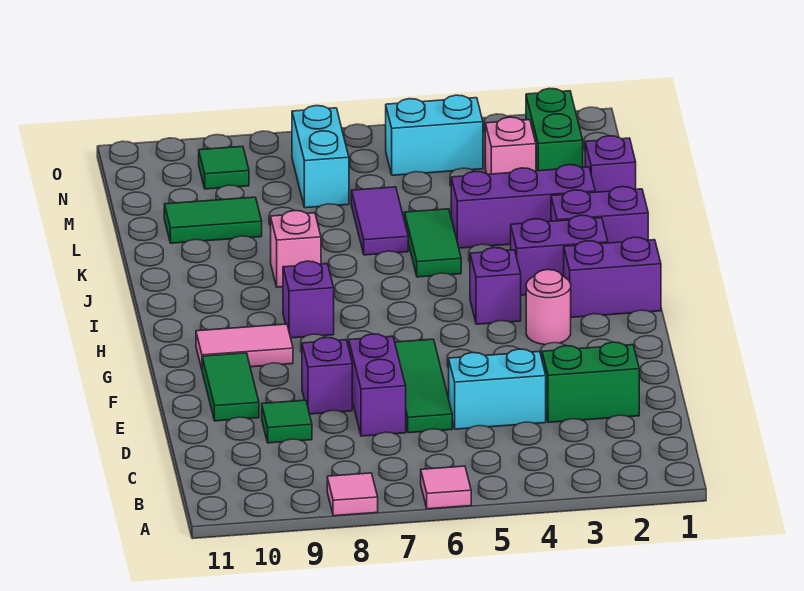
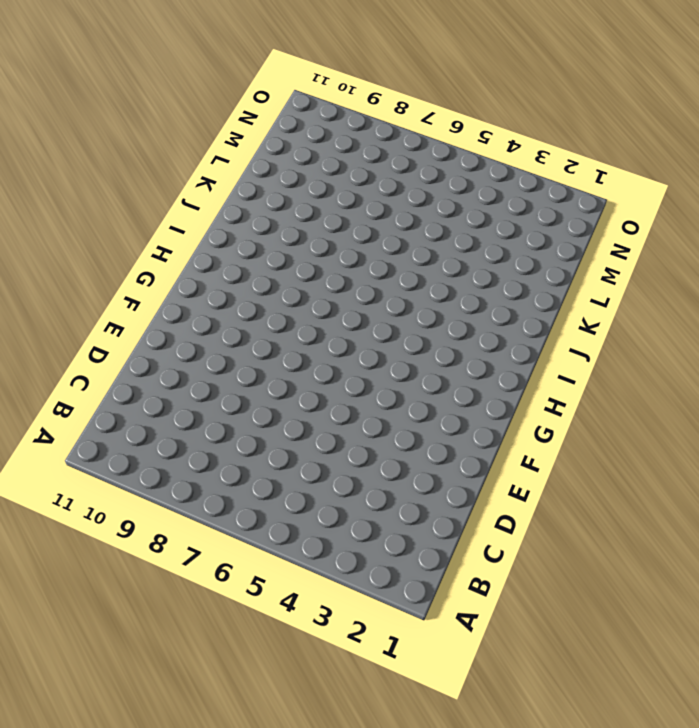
none -> pink 1x1 tile [421,466,471,509]
none -> pink 1x1 tile [327,473,378,516]
none -> green 1x2 brick [542,342,639,422]

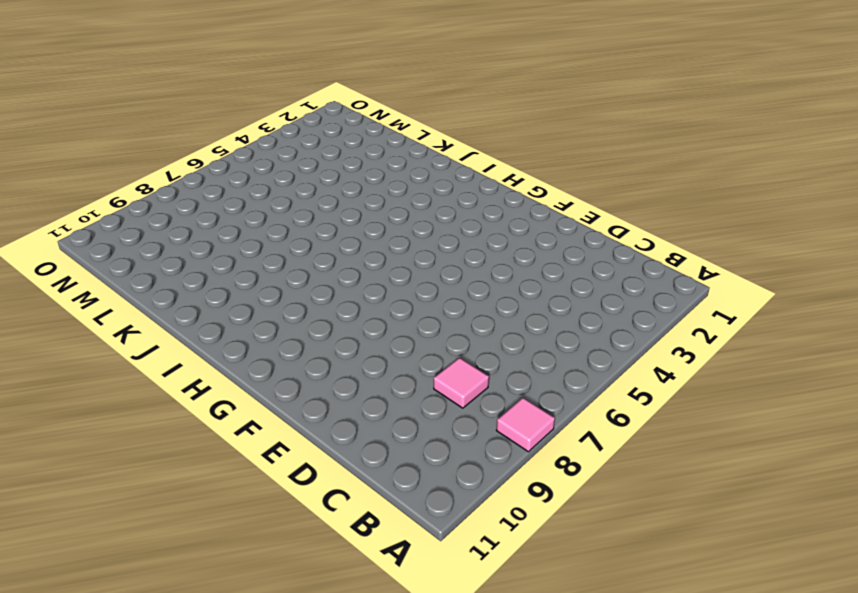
pink 1x1 tile [434,358,489,408] -> pink 1x1 tile moved to [421,466,471,509]
none -> green 1x2 brick [542,342,639,422]
none -> cyan 1x2 brick [449,349,546,429]
none -> green 1x3 tile [395,339,452,433]

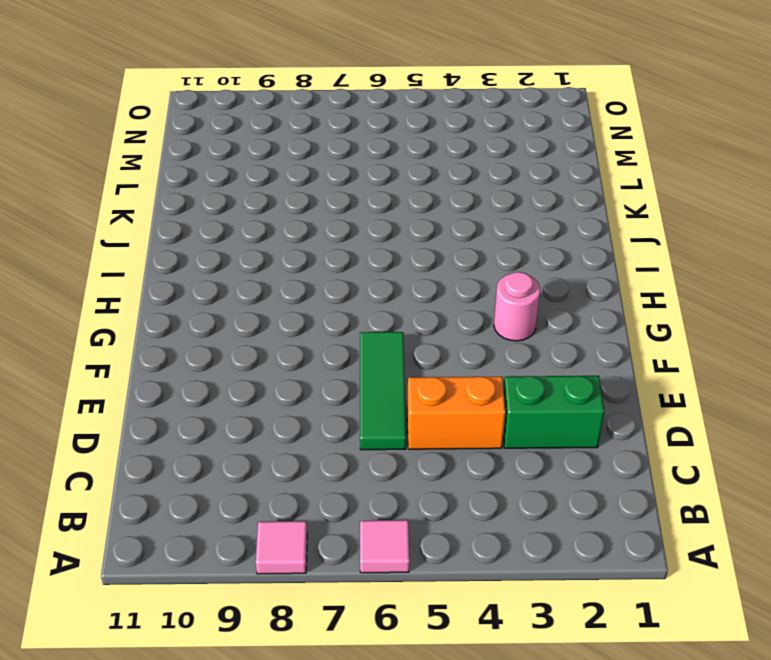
orange 1x2 brick [407,377,506,449] -> cyan 1x2 brick [449,349,546,429]
none -> purple 1x2 brick [349,334,406,436]
none -> green 1x1 tile [262,400,312,443]
none -> purple 1x1 brick [302,337,352,414]

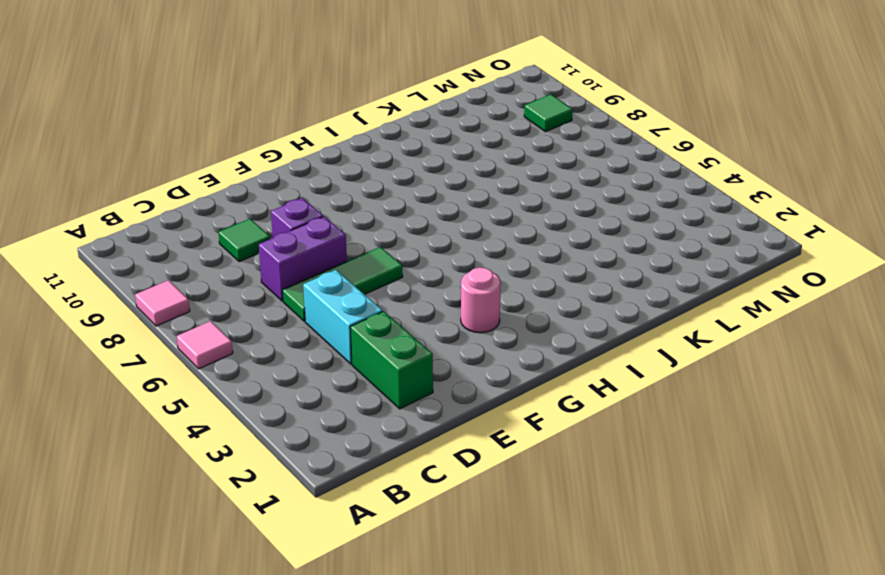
none -> green 1x2 tile [202,353,259,421]
none -> pink 1x2 tile [196,324,293,369]
none -> purple 1x2 brick [564,237,661,317]

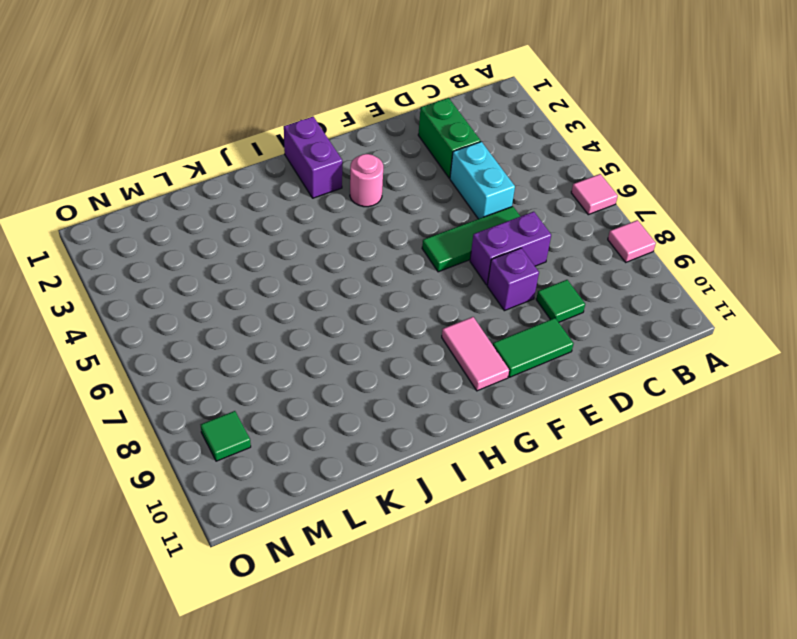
none -> purple 1x1 brick [470,248,521,324]
none -> purple 1x1 brick [283,261,334,338]
none -> purple 1x2 brick [511,215,608,295]

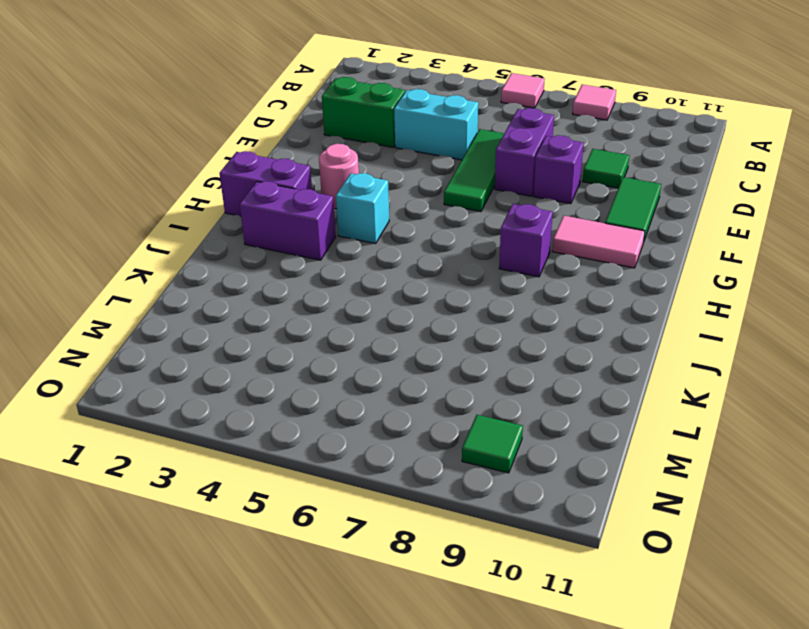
cyan 1x1 brick [336,173,389,244] -> purple 1x1 brick [470,248,521,324]
none -> purple 1x2 brick [551,187,648,243]
none -> green 1x2 tile [404,209,461,277]
none -> pink 1x1 brick [271,211,321,287]

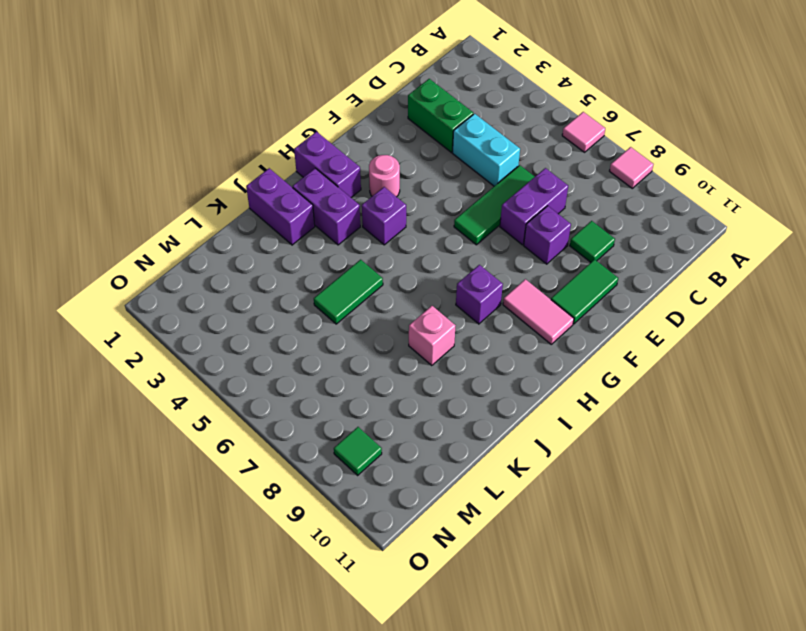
none -> purple 1x3 brick [451,165,595,248]
none -> purple 1x2 tile [351,187,408,255]
none -> purple 1x1 brick [585,136,636,192]

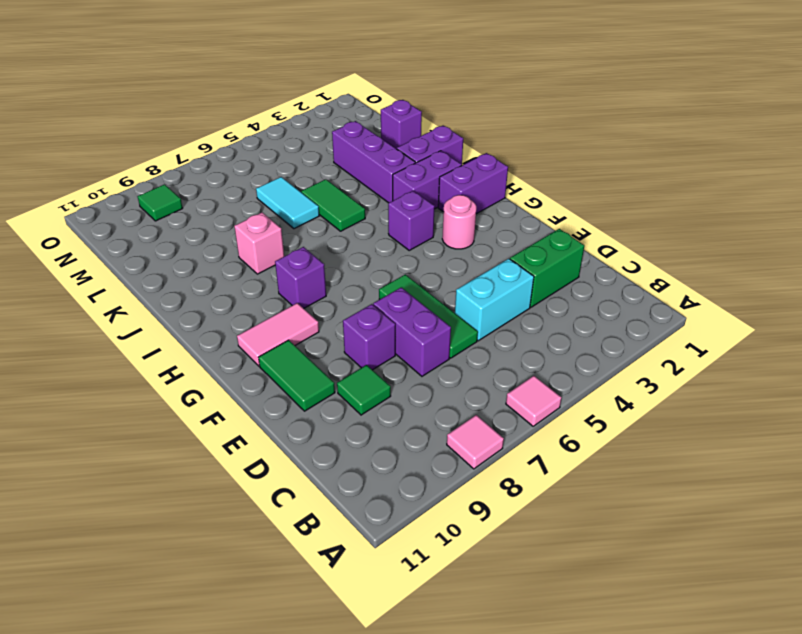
purple 1x3 brick [332,121,415,203] -> purple 1x3 brick turned to [451,165,595,248]
cyan 1x2 tile [256,177,319,229] -> purple 1x2 tile [351,187,408,255]
none -> green 1x2 tile [164,197,262,243]
none -> green 1x2 brick [526,88,583,171]
none -> pink 1x1 brick [485,117,536,174]

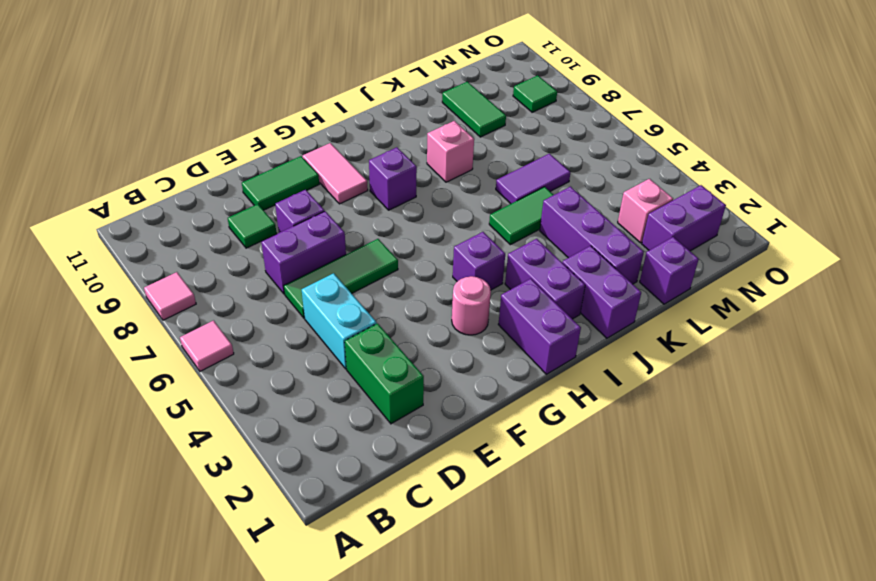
purple 1x2 brick [642,185,726,251] -> green 1x2 brick [526,88,583,171]
none -> cyan 1x2 brick [292,106,349,208]
none -> cyan 1x2 brick [386,95,483,175]

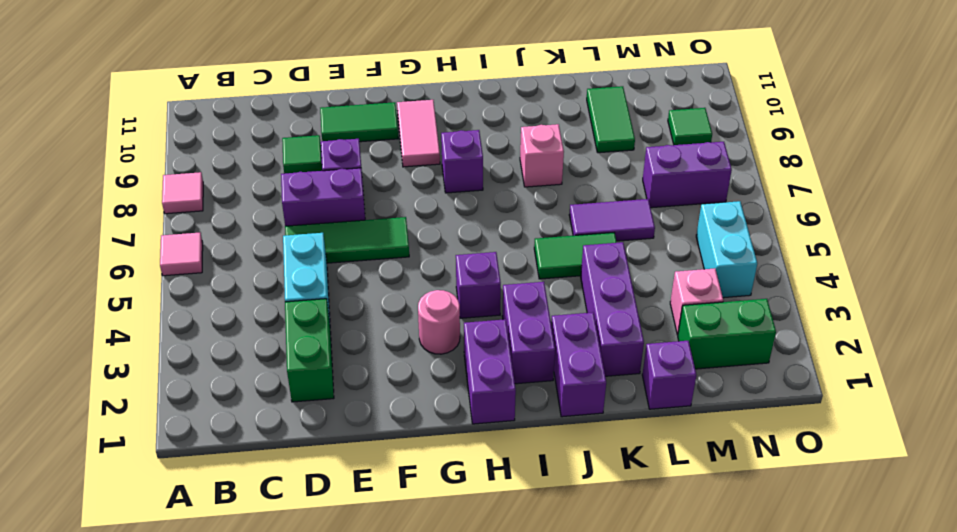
purple 1x2 brick [643,142,732,208] -> cyan 1x2 brick [292,106,349,208]

